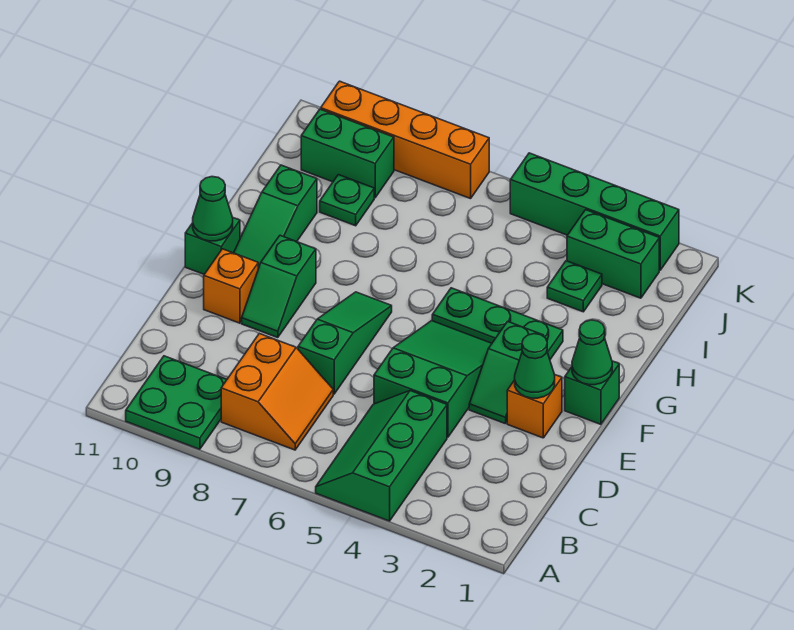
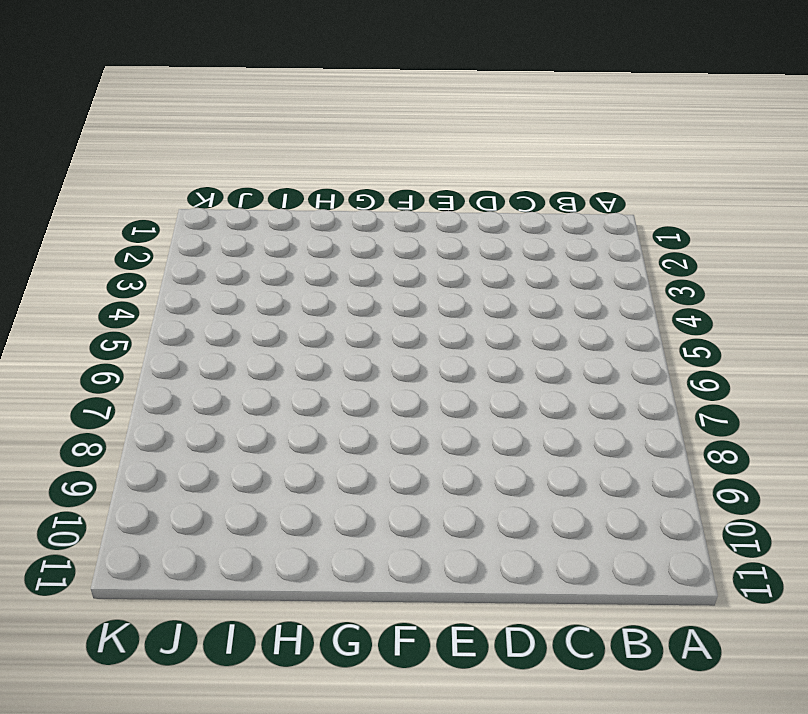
none -> green 2x3 slope [316,391,447,521]
none -> green 2x2 plate [126,356,227,449]
none -> orange 2x2 slope [221,333,333,450]

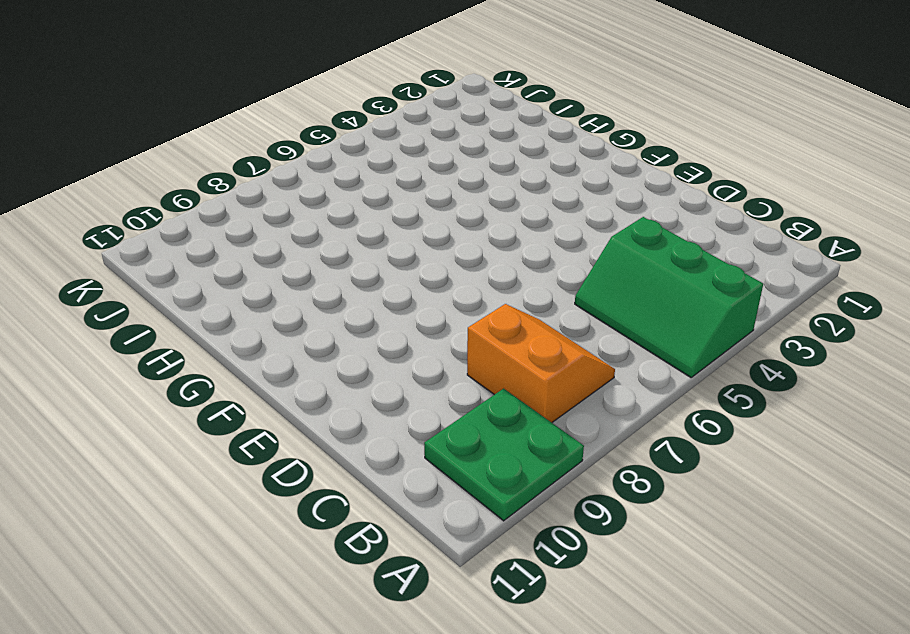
none -> green 2x3 slope [374,321,492,437]
none -> green 1x3 slope [298,292,392,394]
none -> orange 1x1 brick [507,375,562,438]

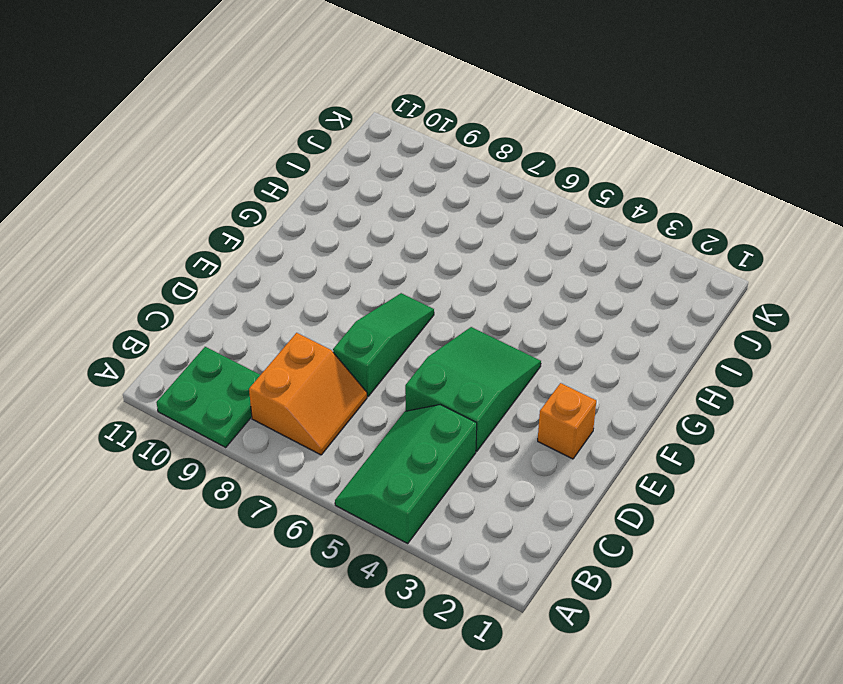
none -> green 1x2 slope [469,321,544,424]
none -> green 1x2 slope [242,235,316,338]
none -> orange 1x1 brick [204,249,258,323]

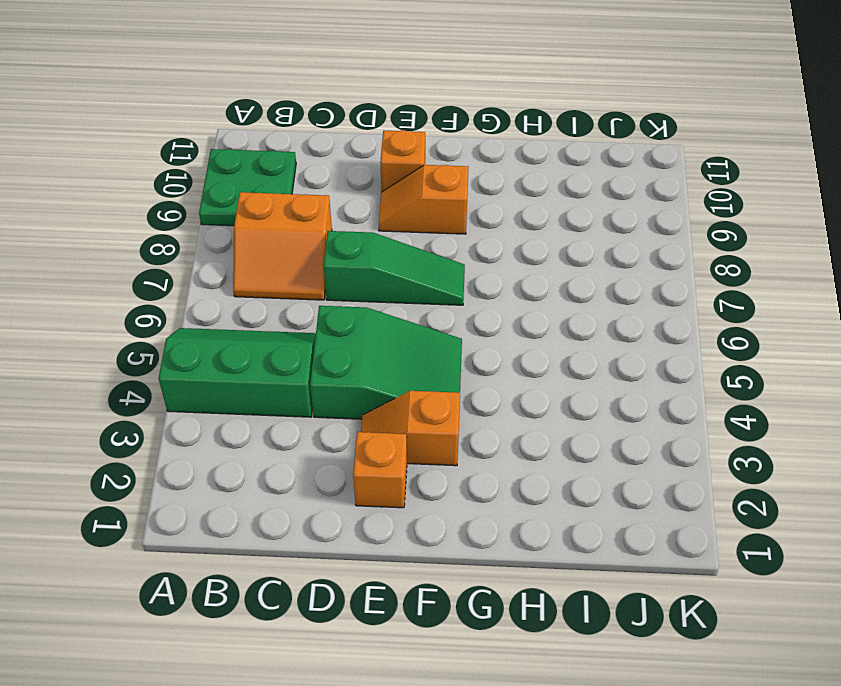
orange 1x2 slope [361,391,460,466] -> green 1x2 slope [469,321,544,424]
orange 1x2 slope [379,165,469,234] -> green 1x2 slope [242,235,316,338]
none -> green 1x1 brick [565,361,619,424]
none -> green 1x3 slope [234,165,317,269]
none -> green 1x1 brick [185,218,240,274]

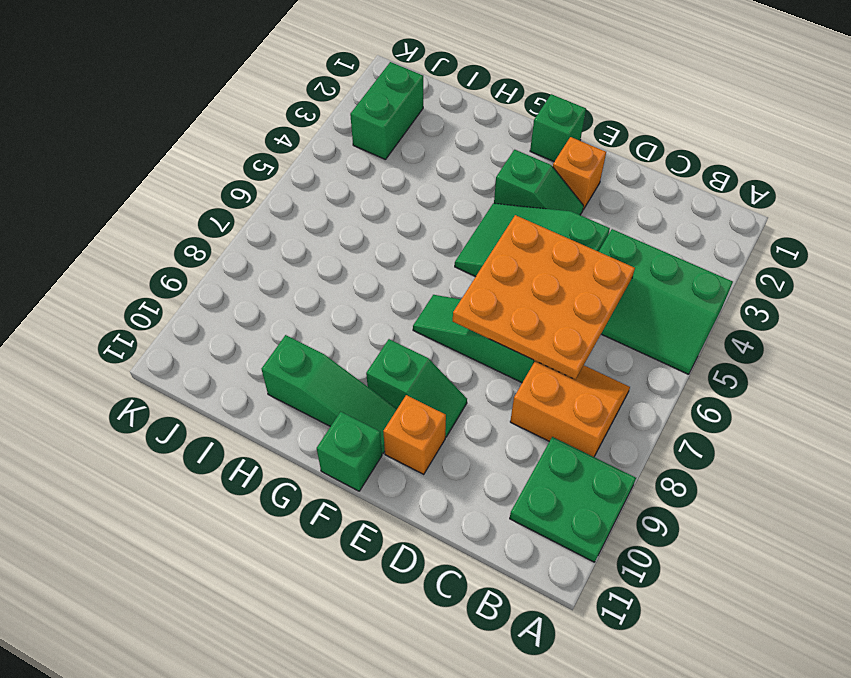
orange 3x3 plate [453,215,635,380] -> none
none -> green 1x3 plate [432,288,563,359]
none -> green 1x1 plate [547,261,602,312]
none -> green 1x1 plate [320,175,374,226]

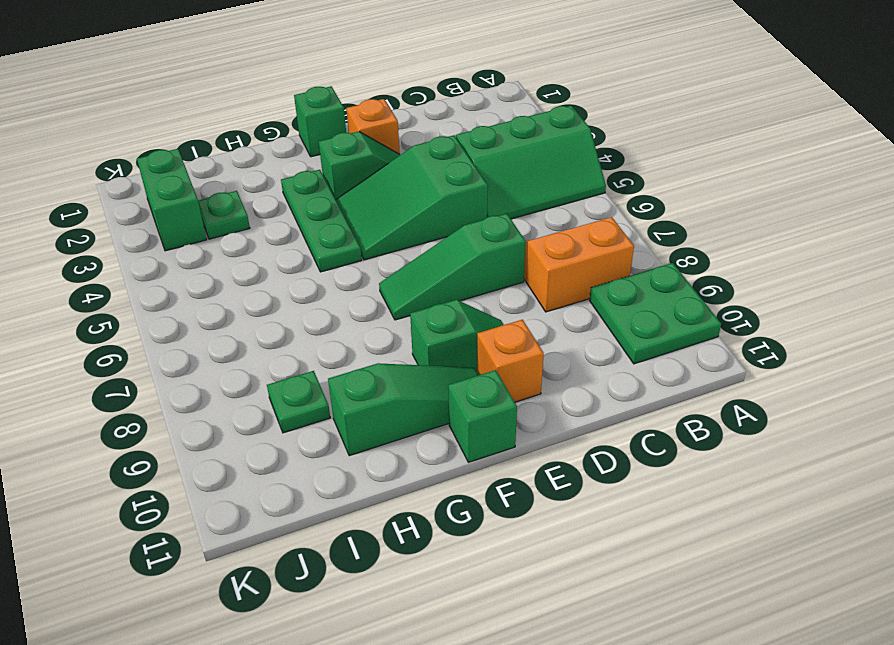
none -> green 1x2 brick [301,109,394,198]
none -> green 1x4 brick [510,153,679,270]
none -> orange 1x4 brick [321,81,489,199]

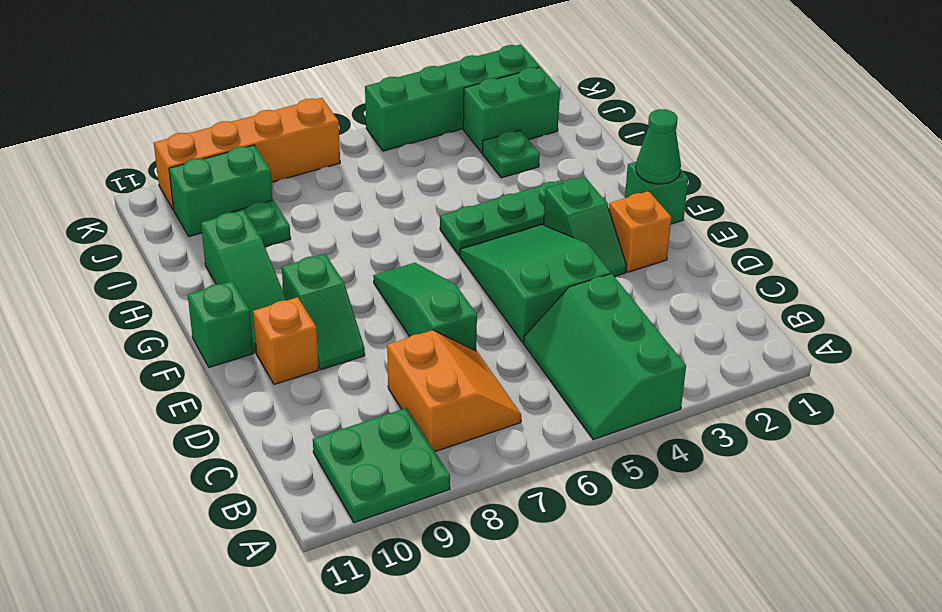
none -> green 1x1 cone [515,334,555,398]
none -> green 1x1 cone [193,177,233,241]

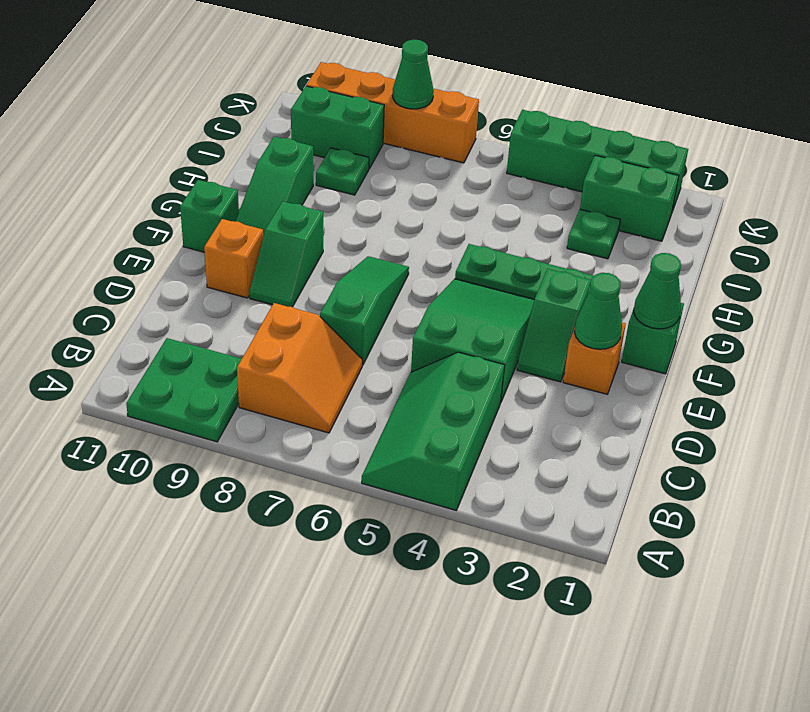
green 1x1 cone [393,40,434,109] -> green 1x1 cone moved to [193,177,233,241]

